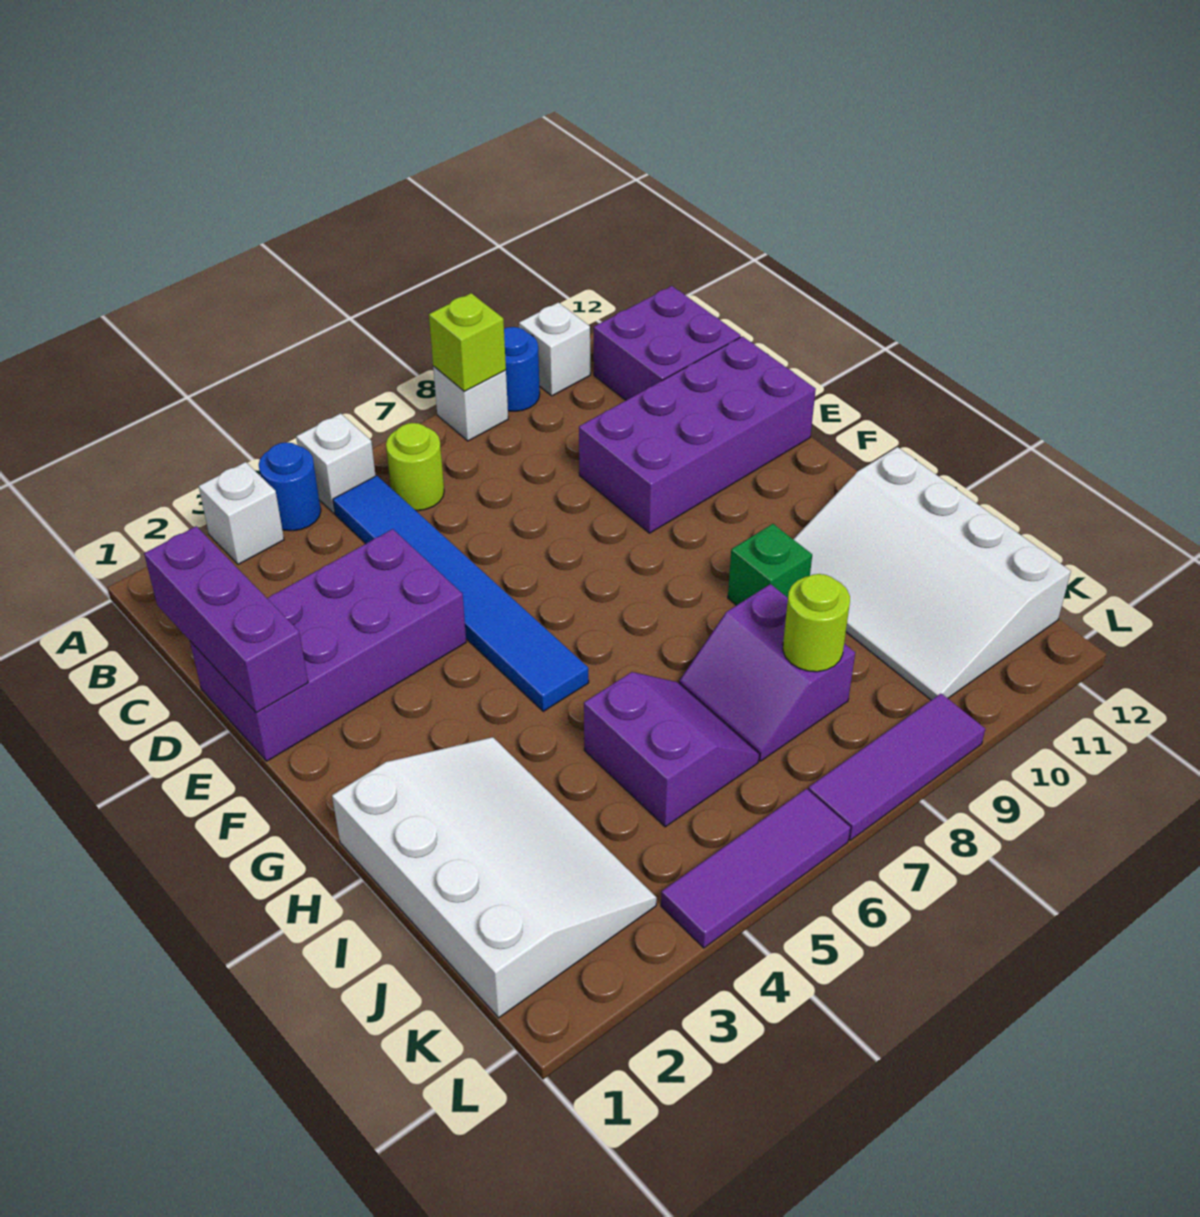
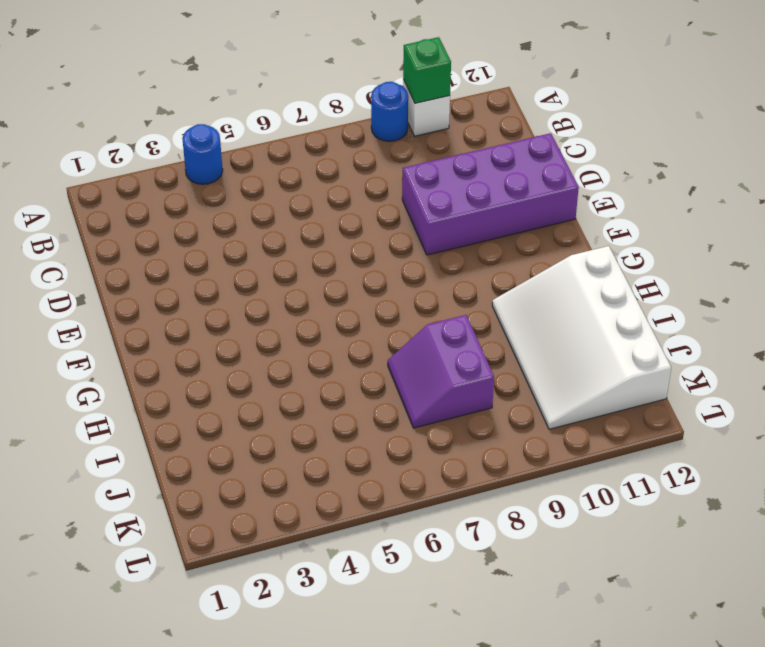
green 1x1 brick [403,37,451,103] -> green 1x1 brick moved to [728,524,812,605]
none -> white 1x1 brick [199,462,284,564]
none -> white 1x1 brick [296,413,376,513]
none -> white 1x1 brick [433,366,508,441]

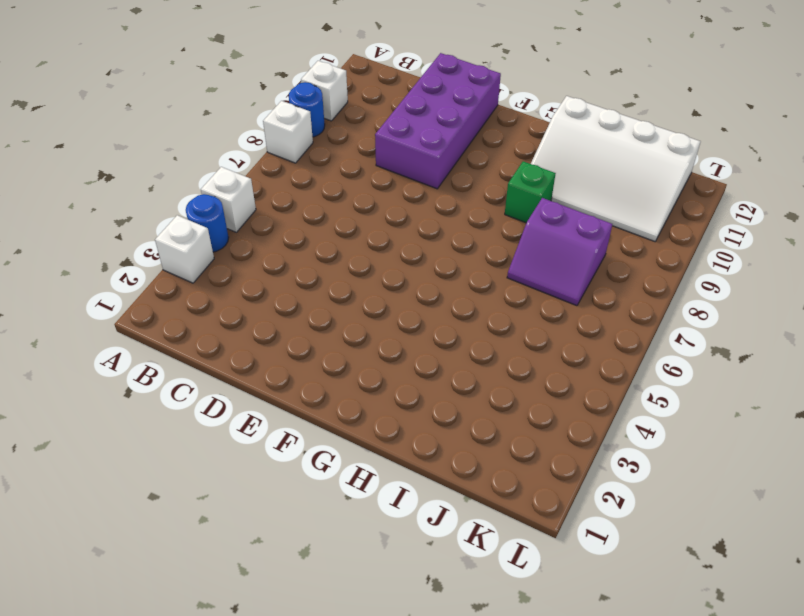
none -> blue 1x6 tile [333,476,589,711]
none -> lime 1x1 round brick [386,423,444,511]
none -> purple 2x2 brick [594,286,741,400]

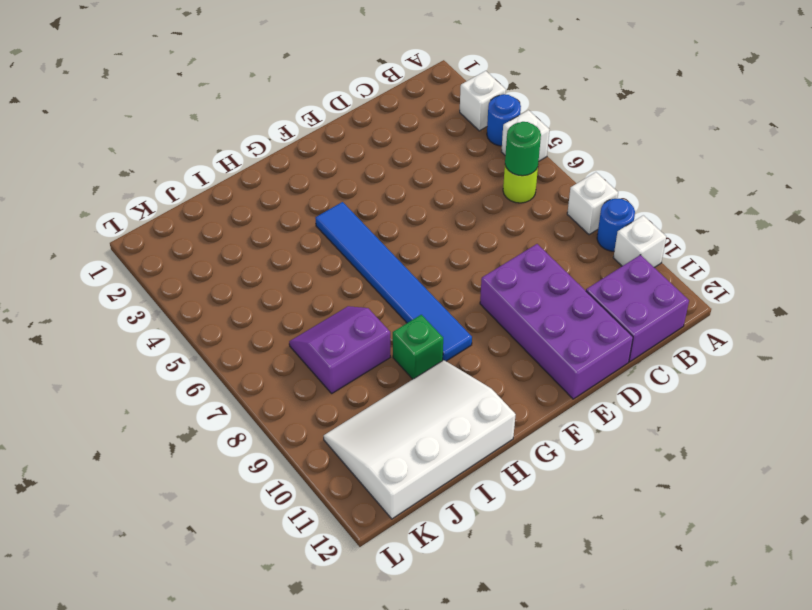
green 1x1 round brick [505,122,541,176] -> none
blue 1x6 tile [315,202,472,361] -> blue 1x6 tile turned to [333,476,589,711]
none -> purple 2x4 brick [190,529,466,761]
none -> white 3x4 slope [332,737,657,1018]
none -> purple 2x2 slope [584,672,759,827]

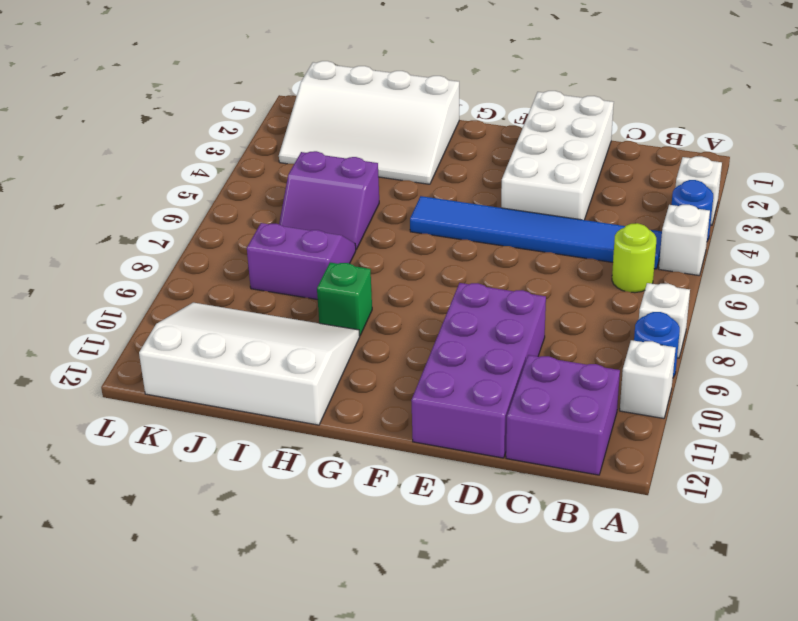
white 2x4 brick [501,91,614,220] -> purple 2x4 brick [190,529,466,761]
none -> purple 1x3 tile [661,789,850,948]
none -> purple 1x3 tile [808,694,985,840]
none -> lime 1x1 brick [429,293,506,391]

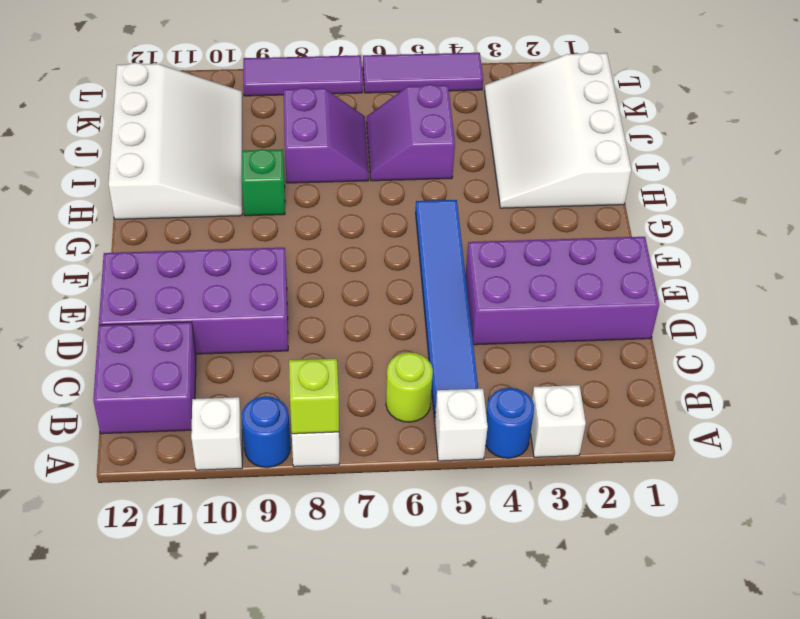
none -> purple 1x3 brick [144,526,308,713]
none -> lime 1x1 round brick [783,574,850,672]

